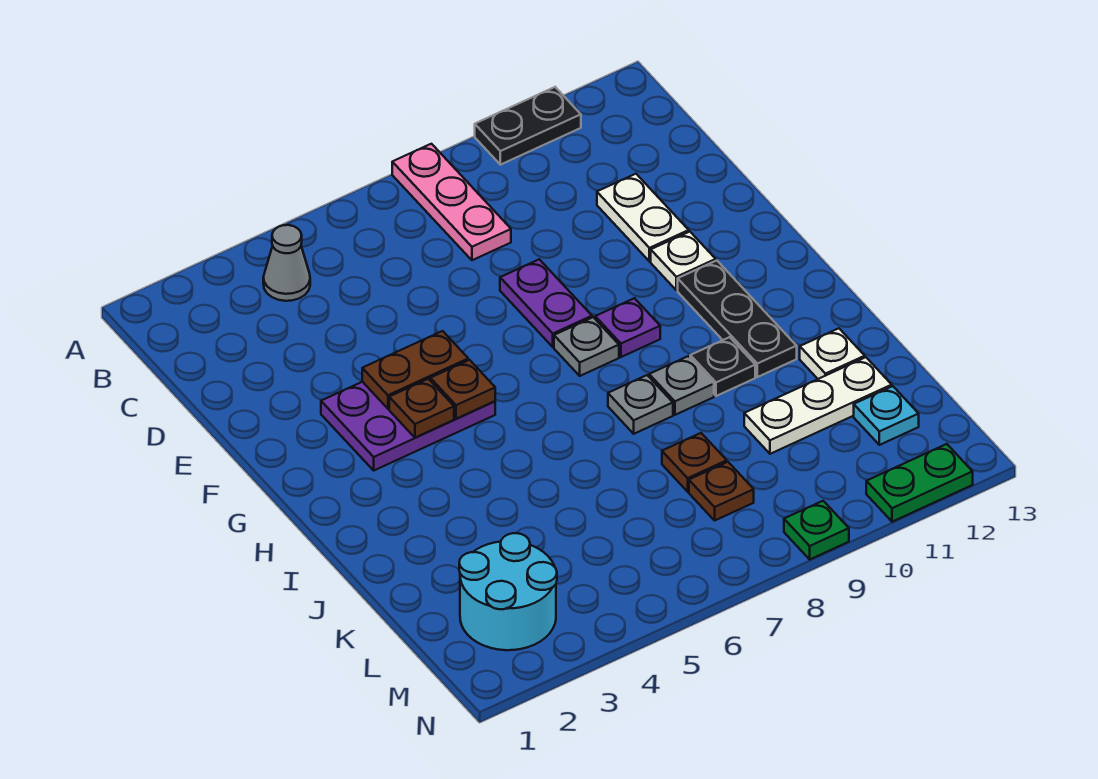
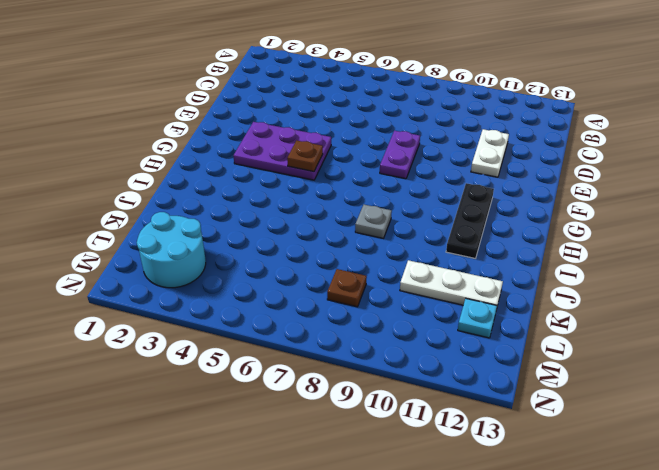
none -> pink 1x3 plate [392,144,511,260]
none -> black 1x2 plate [475,87,581,165]
none -> grey 1x1 cone [263,225,310,301]

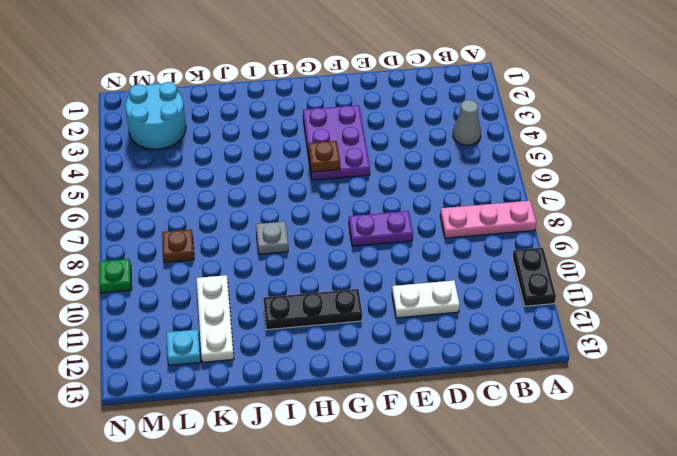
none -> white 1x1 plate [651,232,716,290]
none -> grey 1x1 plate [554,317,619,376]
none -> purple 1x1 plate [595,298,660,357]

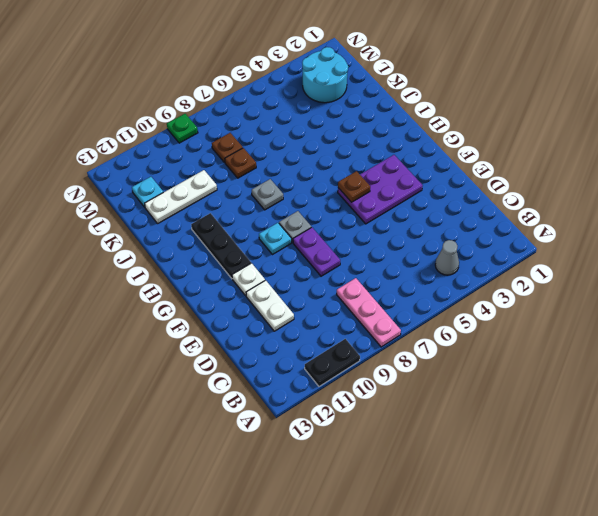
cyan 1x1 plate [259,223,292,255] -> purple 1x1 plate [595,298,660,357]
none -> grey 1x1 plate [649,356,714,415]
none -> black 1x1 plate [690,337,755,396]
none -> white 1x1 plate [800,328,865,379]

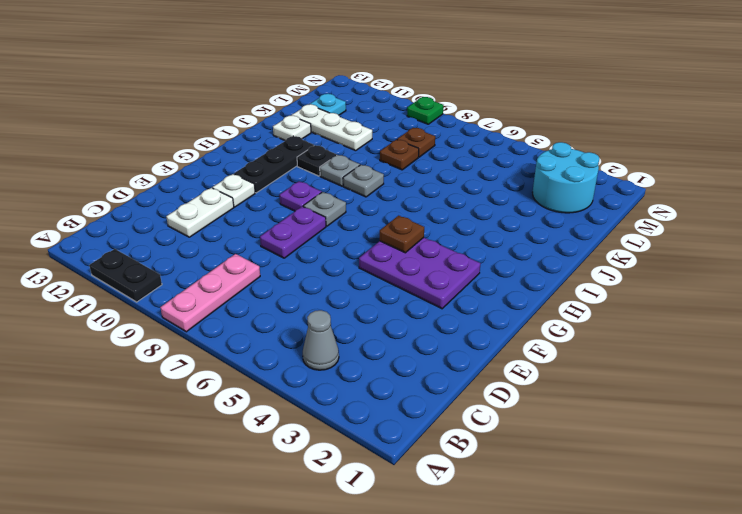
none -> green 1x2 plate [866,444,973,522]
none -> brown 1x2 plate [362,331,468,409]
none -> brown 1x1 plate [389,379,454,438]

